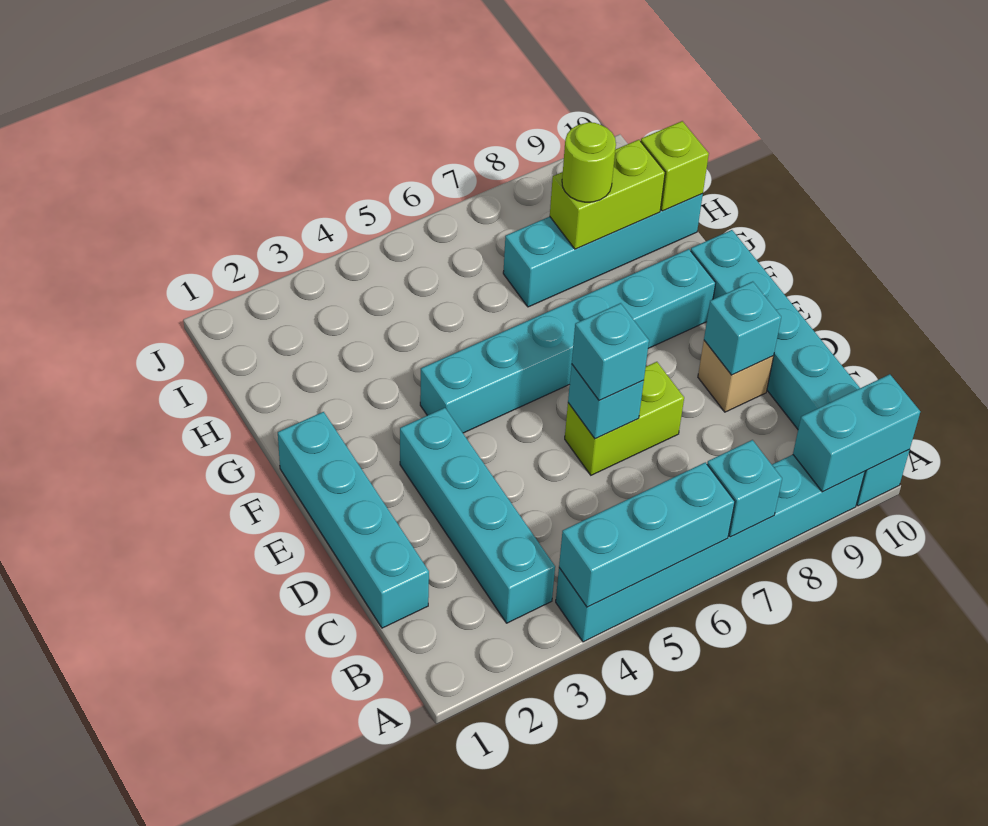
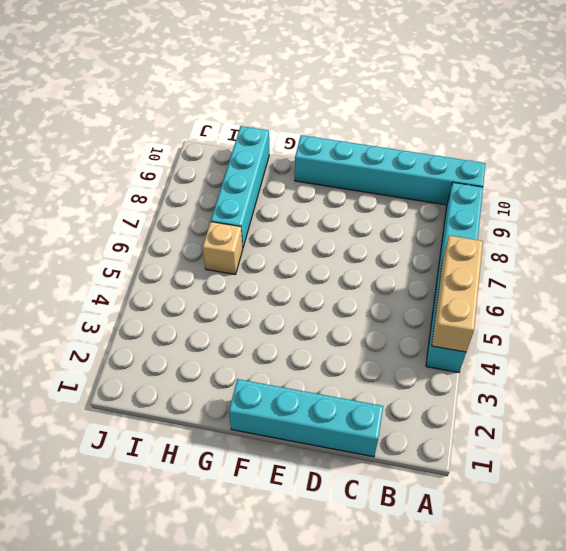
tan 1x3 brick [432,236,483,352] -> cyan 1x3 brick [559,462,735,607]
tan 1x1 brick [203,222,243,274] -> tan 1x1 brick moved to [698,341,774,412]
none -> cyan 1x4 brick [400,408,555,623]
none -> lime 1x2 brick [565,362,684,475]
none -> cyan 1x6 brick [420,249,716,433]

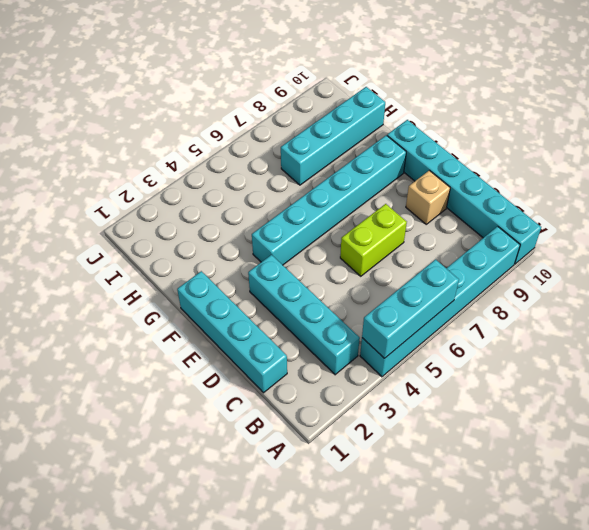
none -> cyan 1x1 brick [707,440,782,537]
none -> cyan 1x2 brick [793,374,920,492]
none -> cyan 1x1 brick [568,364,644,439]

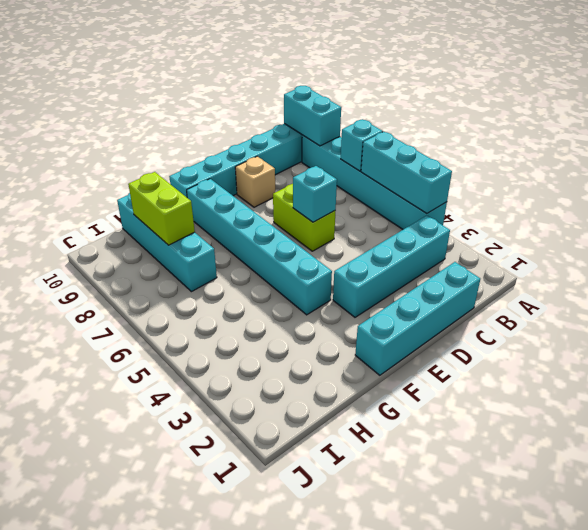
none -> cyan 1x1 brick [704,282,781,375]
none -> lime 1x1 brick [641,121,709,211]
none -> cyan 1x1 brick [572,303,649,400]

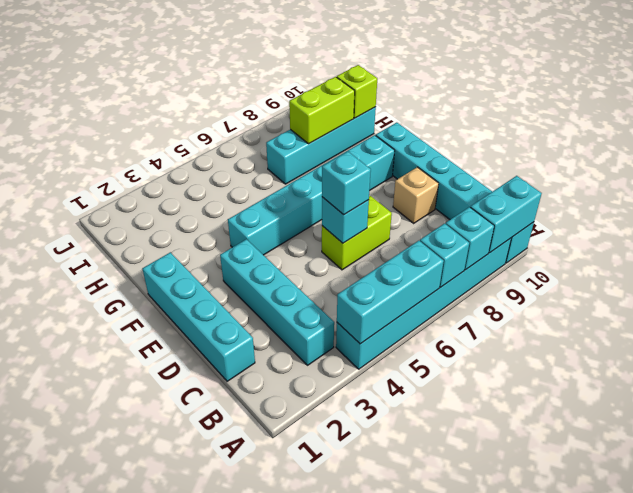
cyan 1x1 brick [446,207,494,270] -> cyan 1x1 brick moved to [704,282,781,375]
none -> lime 1x1 round brick [562,122,616,202]

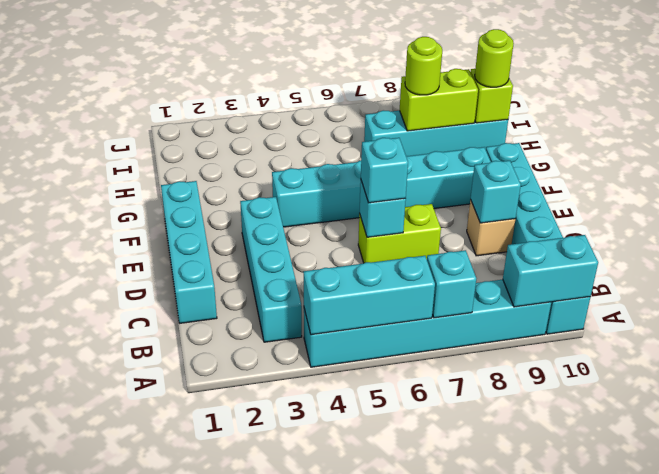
lime 1x1 round brick [475,29,514,87] -> none

